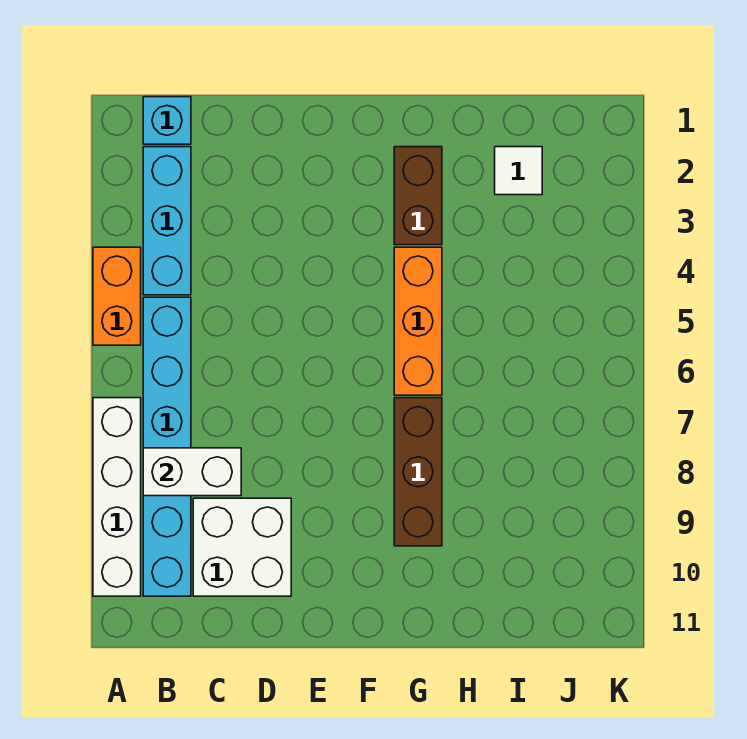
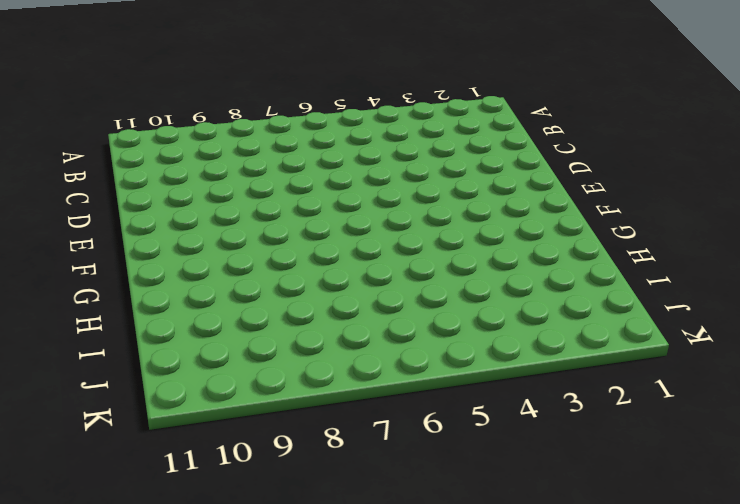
none -> orange 1x2 brick [93,247,141,345]
none -> white 1x4 brick [93,398,141,596]

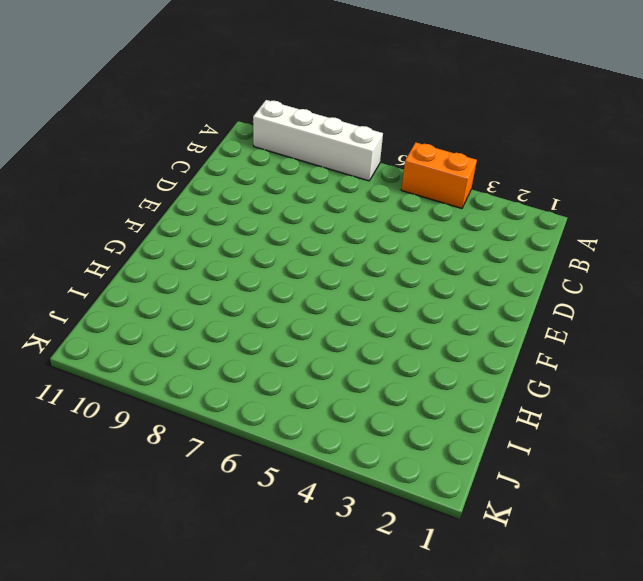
none -> cyan 1x1 brick [143,97,191,144]
none -> cyan 1x3 brick [143,147,191,295]

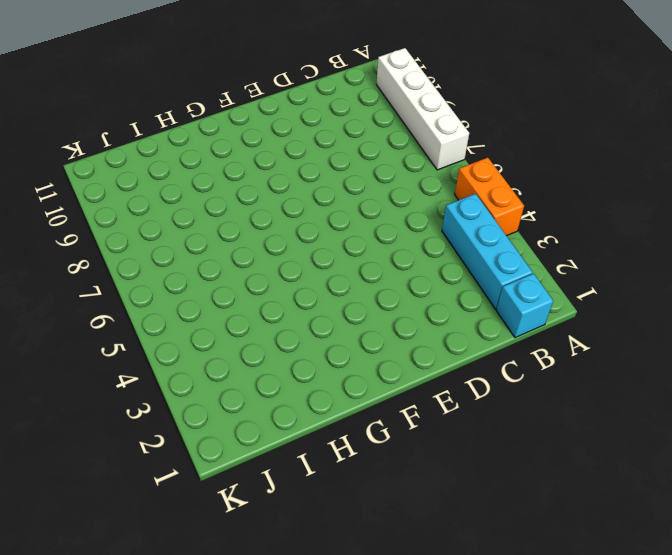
none -> cyan 1x6 brick [143,297,191,596]
none -> white 2x2 brick [193,498,291,596]

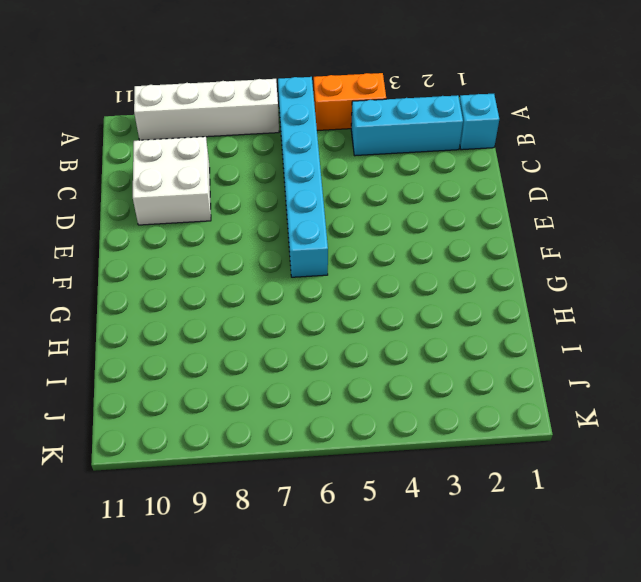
cyan 1x6 brick [278,77,328,277] -> cyan 1x6 brick turned to [143,297,191,596]
none -> brown 1x2 brick [394,147,442,245]
none -> orange 1x3 brick [394,247,442,395]

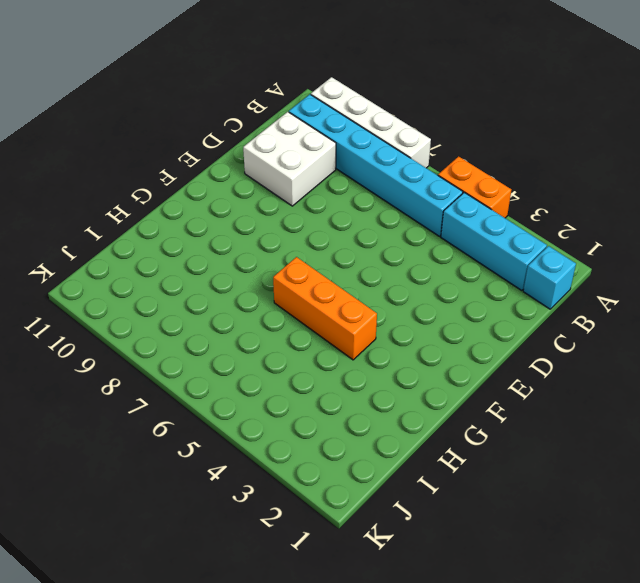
none -> brown 1x2 brick [394,147,442,245]
none -> brown 1x3 brick [394,398,442,546]

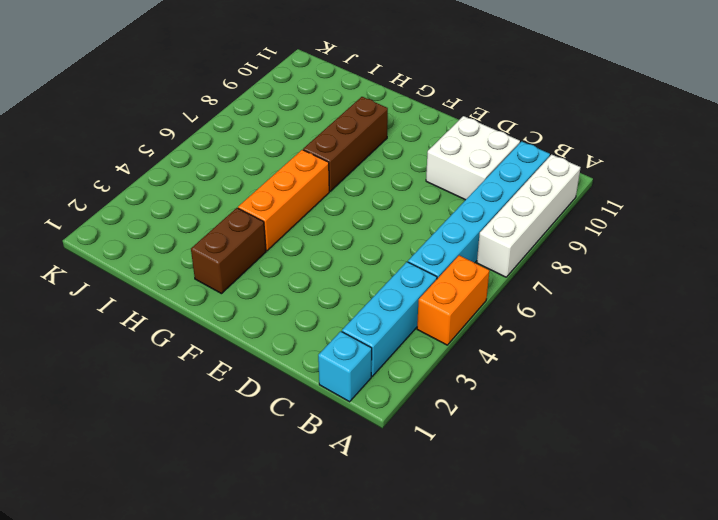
none -> white 1x1 tile [495,147,542,195]
none -> white 1x2 brick [143,448,241,496]

